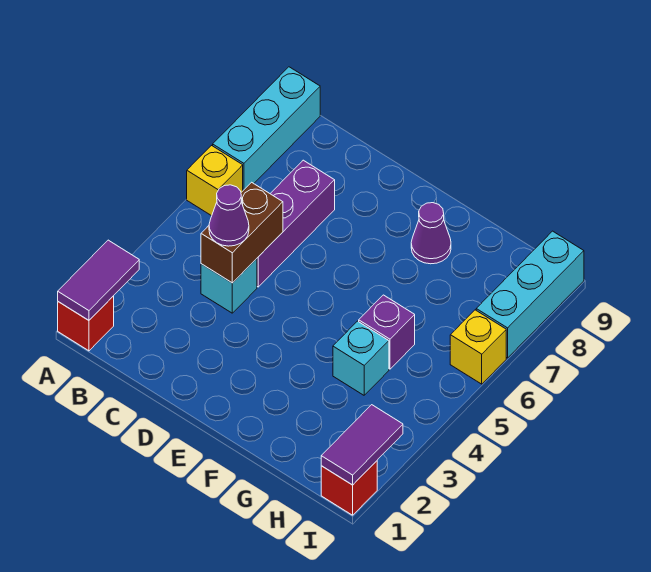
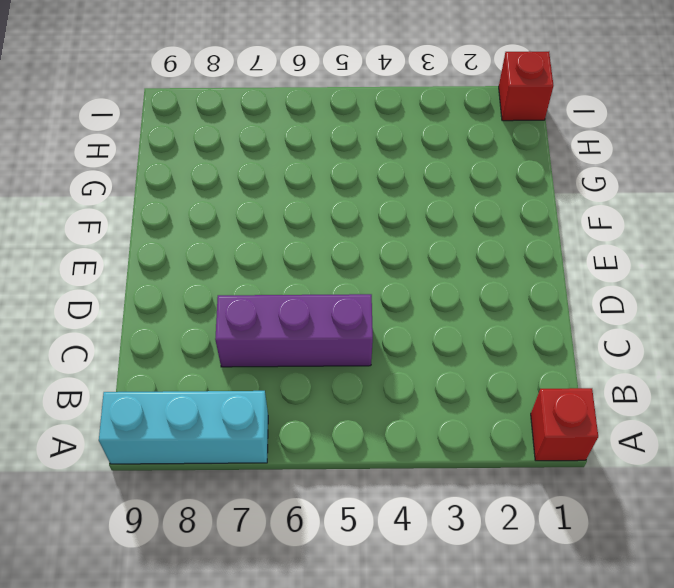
none -> yellow 1x1 brick [187,146,243,216]
none -> cyan 1x1 brick [201,259,257,313]
none -> purple 1x1 cone [411,203,451,264]

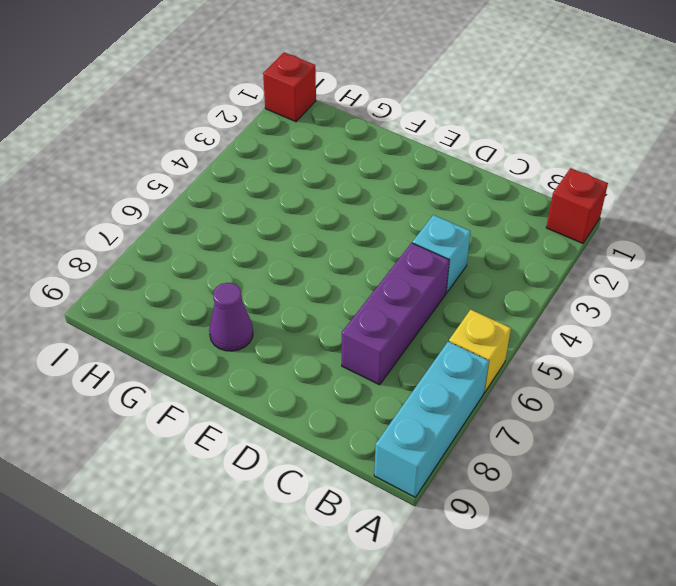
none -> cyan 1x1 brick [333,321,389,395]
none -> purple 1x1 brick [359,295,415,369]
none -> yellow 1x1 brick [450,310,506,384]

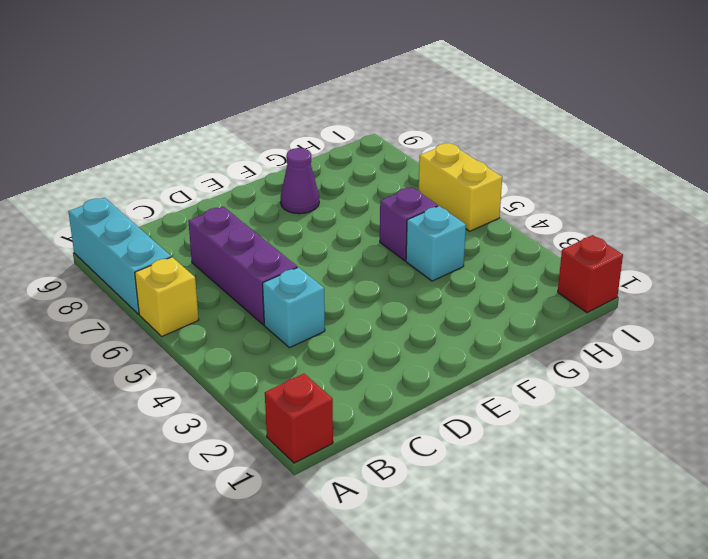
yellow 1x2 brick [419,143,502,231] -> yellow 1x1 brick [450,310,506,384]
none -> cyan 1x3 brick [476,231,584,358]
none -> purple 1x2 tile [58,240,139,320]
none -> brown 1x2 brick [201,182,283,283]

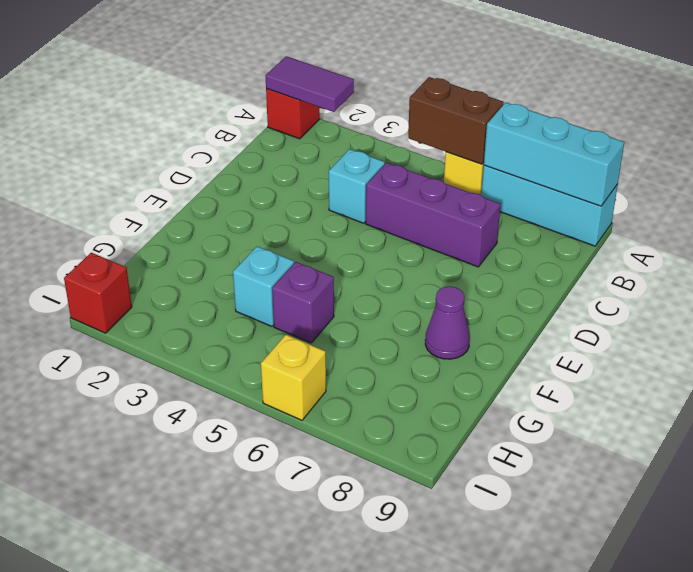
brown 1x2 brick [408,77,504,164] -> brown 1x2 brick moved to [201,182,283,283]
cyan 1x3 brick [484,102,624,206] -> cyan 1x3 brick moved to [476,231,584,358]
none -> purple 1x2 tile [321,405,403,485]
none -> purple 1x1 cone [209,185,249,246]

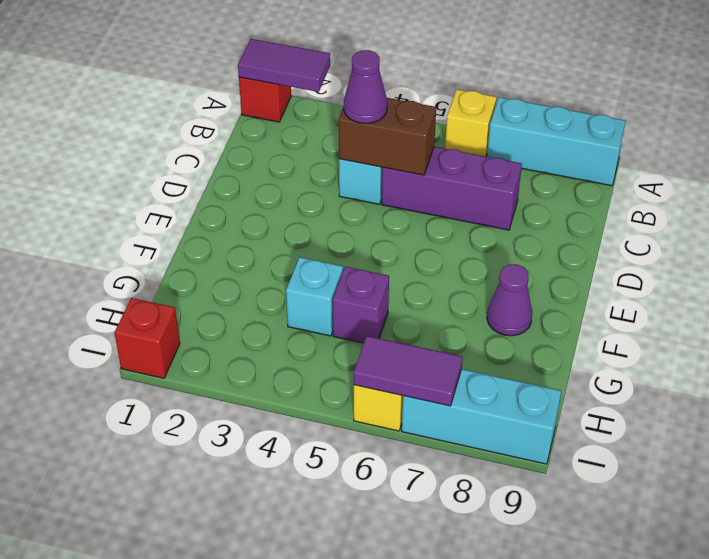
purple 1x2 tile [354,336,463,406] -> purple 1x2 tile moved to [321,405,403,485]

